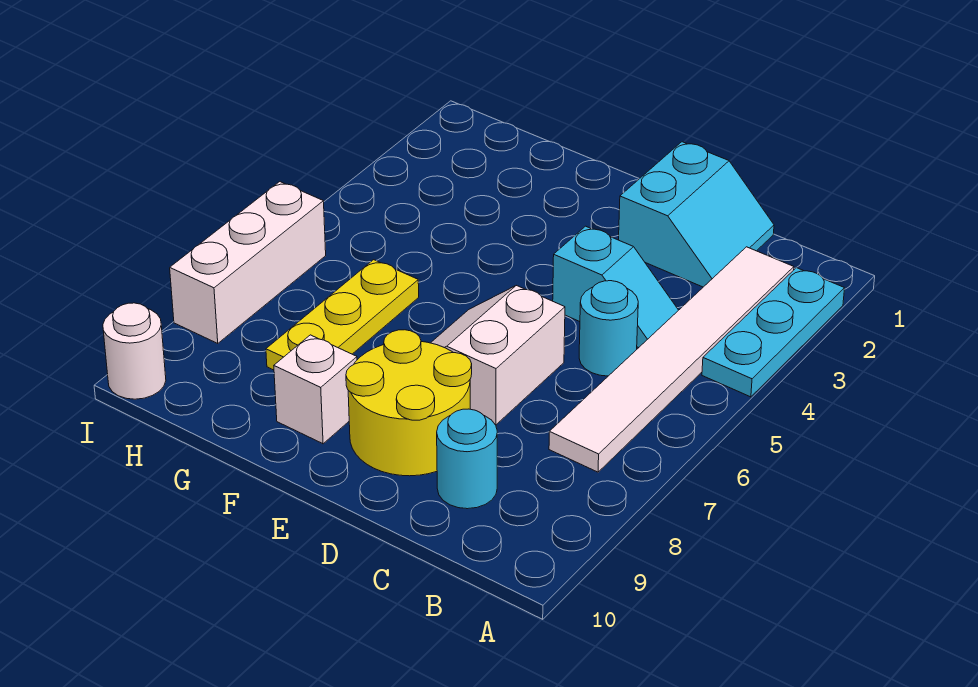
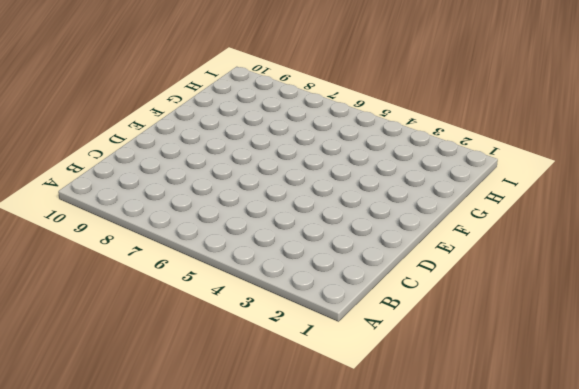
none -> cyan 1x3 plate [702,268,845,397]
none -> white 1x6 tile [549,247,794,472]
none -> cyan 2x2 slope [619,142,774,287]

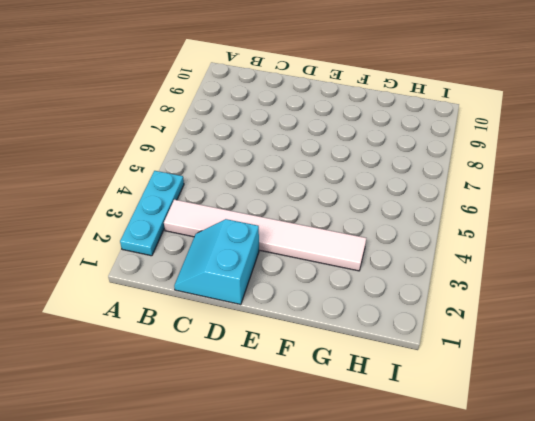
white 1x6 tile [164,200,366,271] -> white 1x6 tile turned to [549,247,794,472]
none -> cyan 1x2 slope [553,226,678,348]
none -> cyan 1x1 round brick [579,281,638,376]
none -> cyan 1x1 round brick [437,409,497,509]

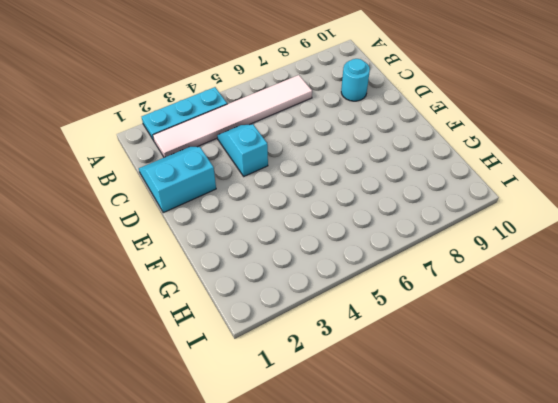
none -> cyan 1x1 round brick [579,281,638,376]
none -> white 2x2 slope [431,285,565,425]
none -> yellow 2x2 round brick [346,330,472,476]

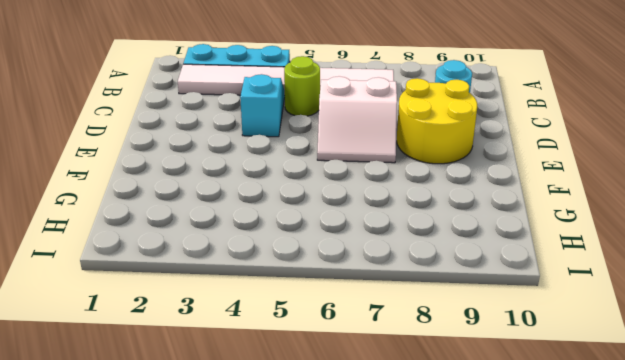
lime 1x1 round brick [284,56,320,116] -> cyan 1x1 round brick [579,281,638,376]
none -> cyan 2x2 slope [619,142,774,287]
none -> white 1x1 brick [274,335,357,444]
none -> yellow 1x3 plate [266,260,419,370]

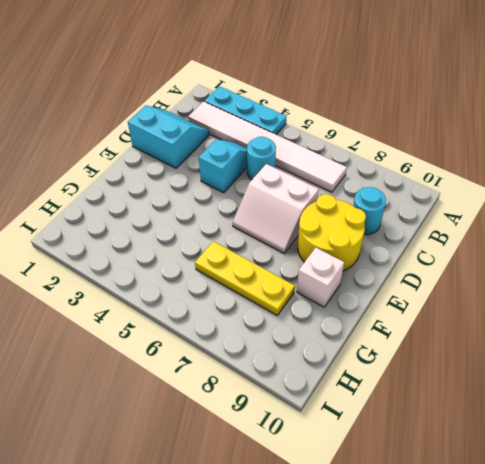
none -> white 1x3 brick [170,182,326,344]
none -> white 1x1 round brick [103,303,166,399]

